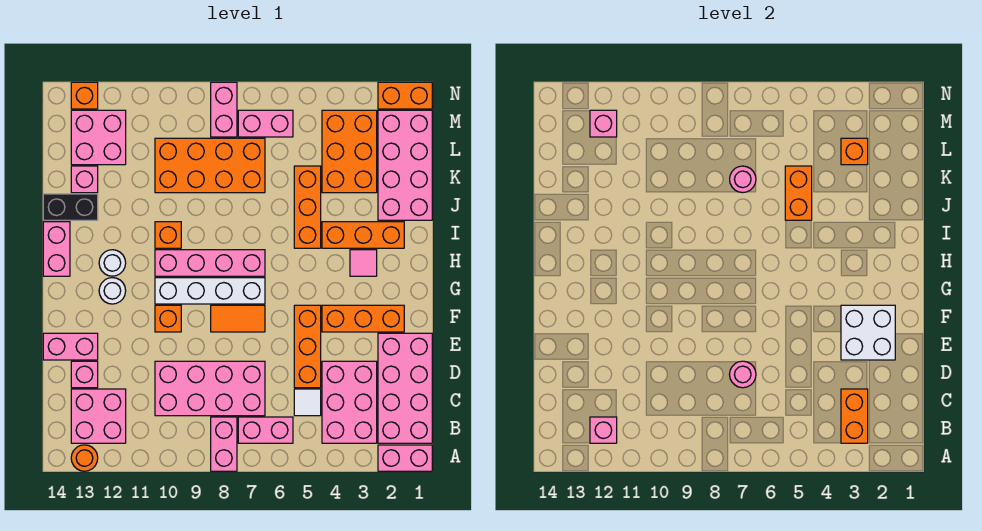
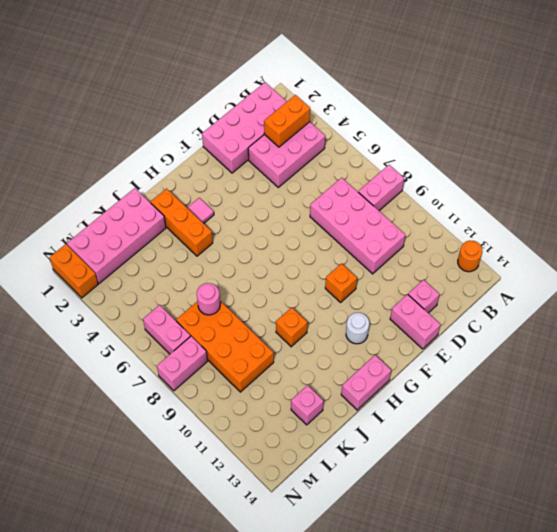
none -> pink 1x2 brick [378,445,432,471]
none -> pink 1x2 brick [238,417,293,443]
none -> pink 2x2 brick [71,389,126,443]
none -> white 1x1 tile [294,389,321,416]

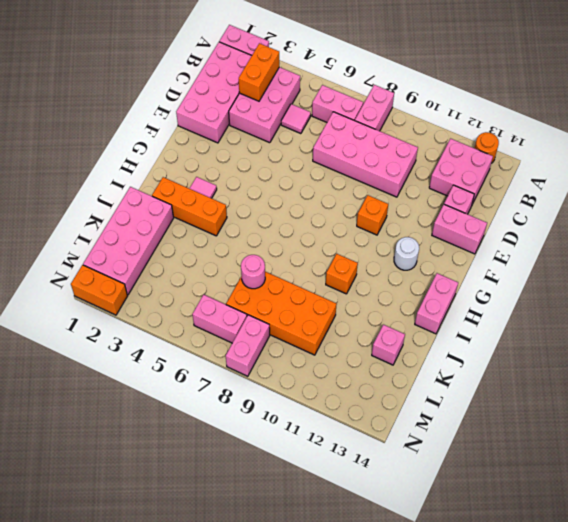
pink 1x1 tile [281,104,311,134] -> white 1x1 tile [294,389,321,416]
none -> orange 1x3 brick [294,305,321,388]
none -> orange 1x3 brick [322,305,404,332]
none -> orange 1x2 tile [211,305,265,332]
none -> white 1x4 brick [155,278,265,304]

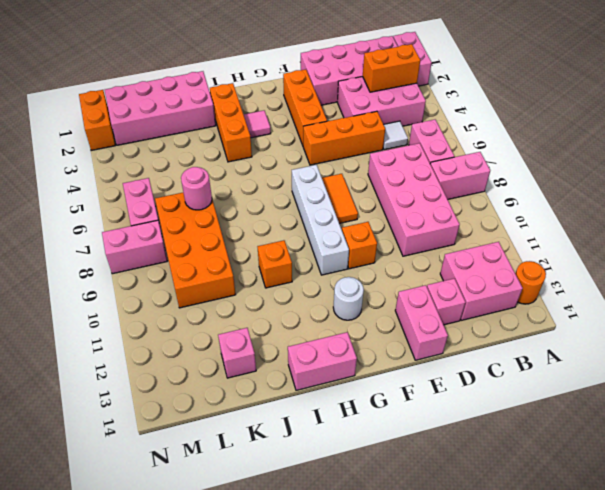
none -> pink 1x4 brick [155,250,265,276]
none -> white 1x1 round brick [99,250,126,276]
none -> orange 1x3 brick [294,166,321,248]
none -> black 1x2 brick [43,194,98,220]

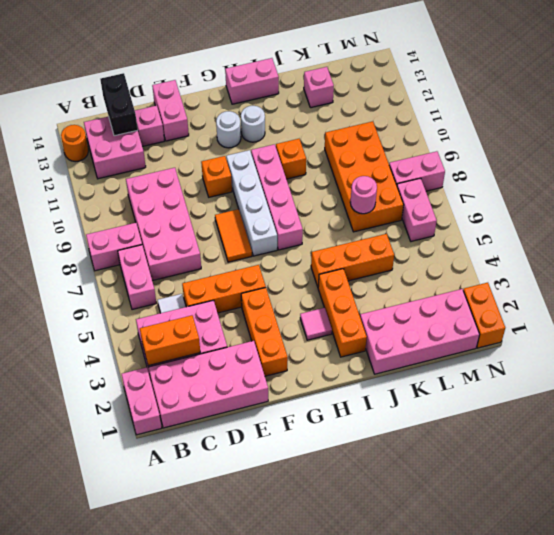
black 1x2 brick [100,73,138,136] -> black 1x2 brick moved to [43,194,98,220]
none -> orange 2x3 brick [322,110,377,193]
none -> pink 2x2 brick [71,110,126,165]
none -> orange 1x1 brick [71,82,98,109]
none -> pink 1x1 brick [590,417,617,443]

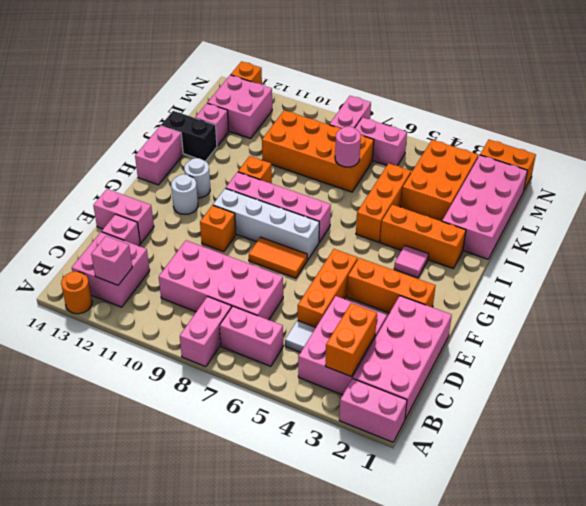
none -> pink 1x1 round brick [730,361,756,388]
none -> white 2x2 brick [841,305,895,360]
none -> orange 1x2 brick [785,166,812,220]
none -> orange 1x1 brick [841,138,868,165]

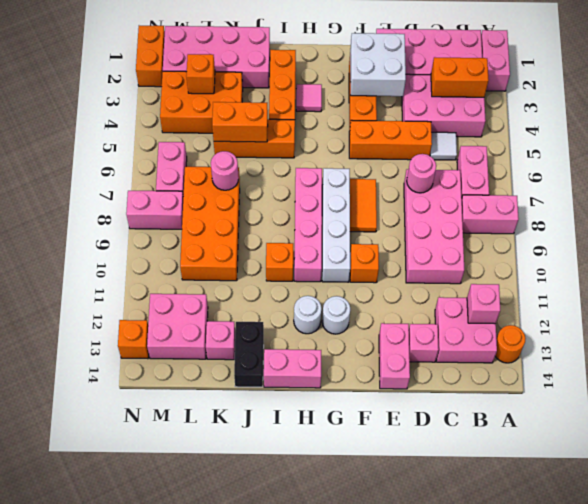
none -> pink 1x1 brick [590,110,617,137]

